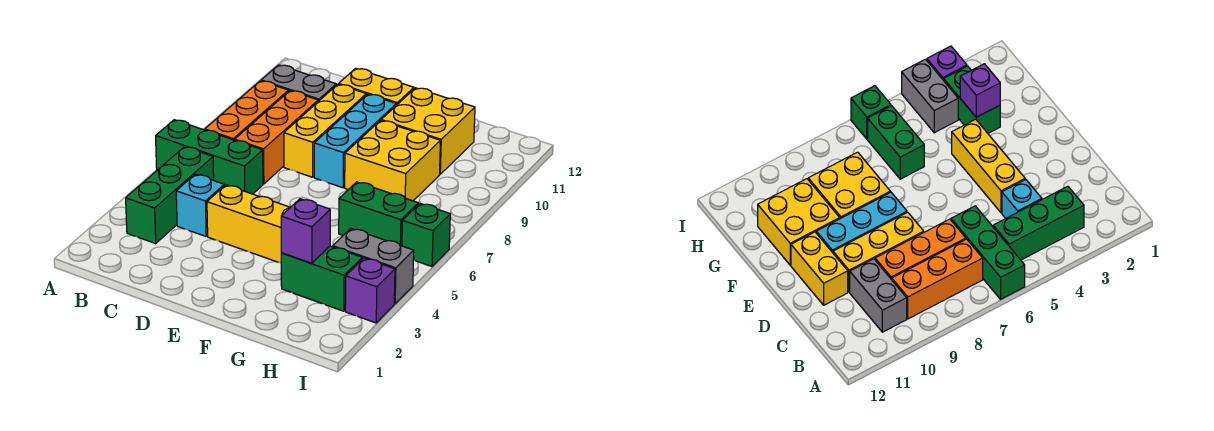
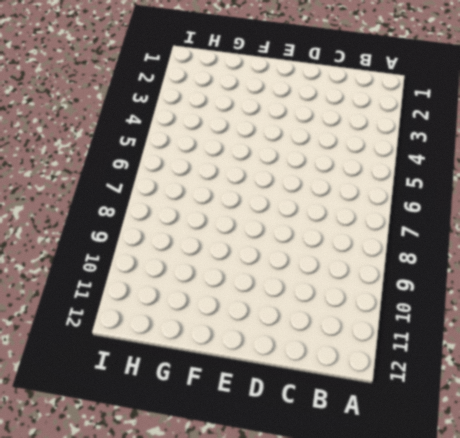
none -> green 1x3 brick [156,120,263,194]
none -> green 1x3 brick [126,147,214,243]
none -> orange 1x3 brick [205,81,288,140]

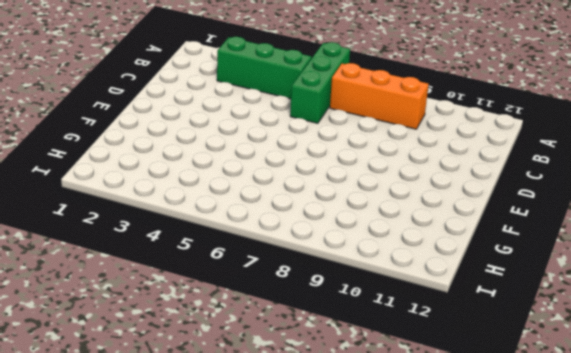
none -> grey 1x2 brick [261,65,336,102]
none -> cyan 1x1 brick [176,174,224,236]
none -> orange 1x3 brick [235,91,318,184]

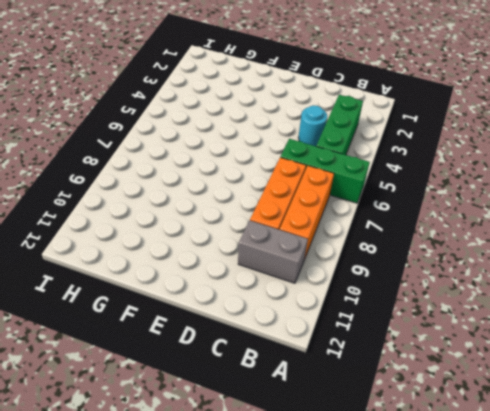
cyan 1x1 round brick [298,105,327,146] -> cyan 1x1 brick [176,174,224,236]
none -> yellow 1x3 brick [207,185,290,263]
none -> yellow 1x3 brick [284,84,366,177]
none -> yellow 1x2 brick [339,68,414,104]

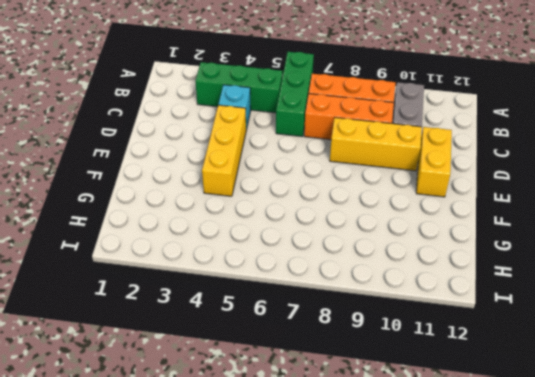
none -> cyan 1x3 brick [314,94,397,188]
none -> yellow 2x2 brick [345,121,440,201]
none -> yellow 2x2 brick [381,88,475,174]

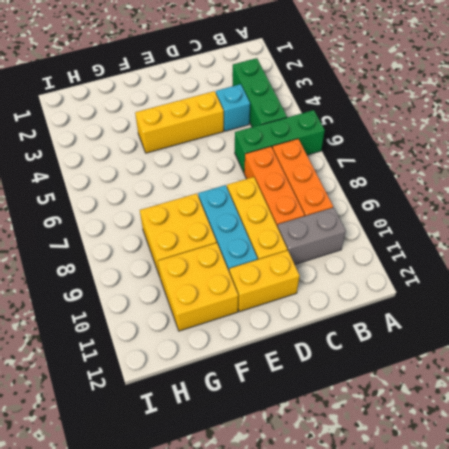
none -> green 1x2 brick [281,246,362,311]
none -> green 1x2 brick [339,182,418,246]
none -> grey 1x2 brick [333,229,414,304]

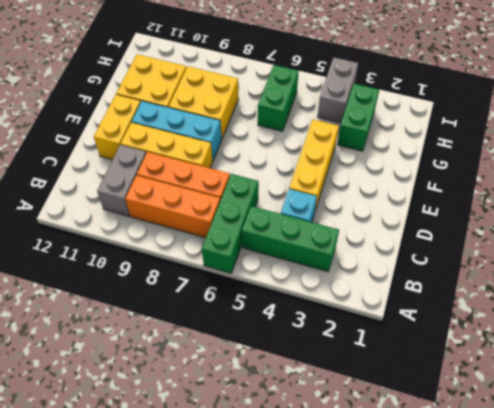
none -> purple 1x1 brick [345,258,395,323]
none -> green 1x1 brick [402,203,450,266]
none -> purple 1x1 brick [281,199,330,263]

